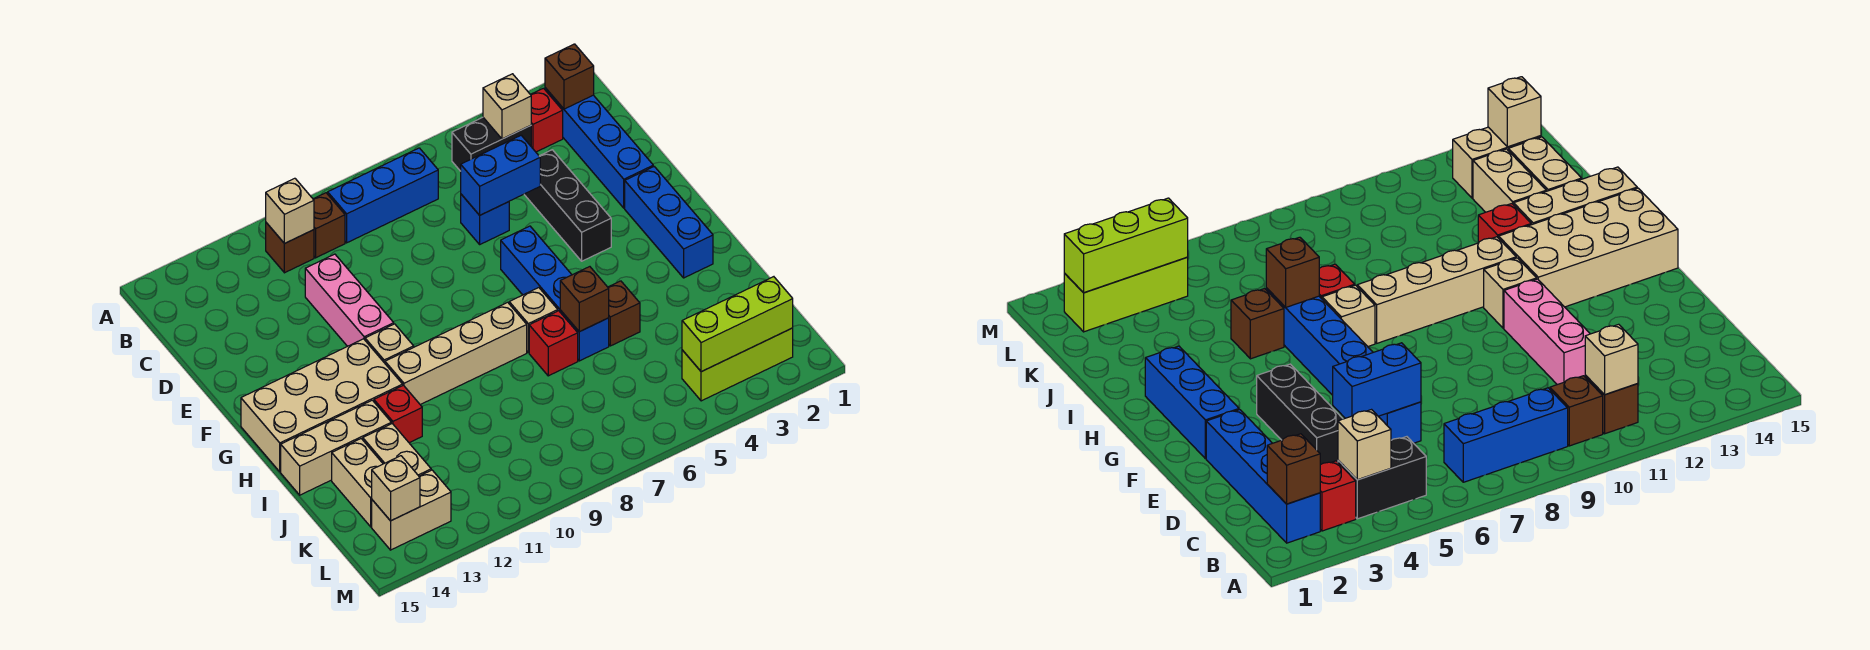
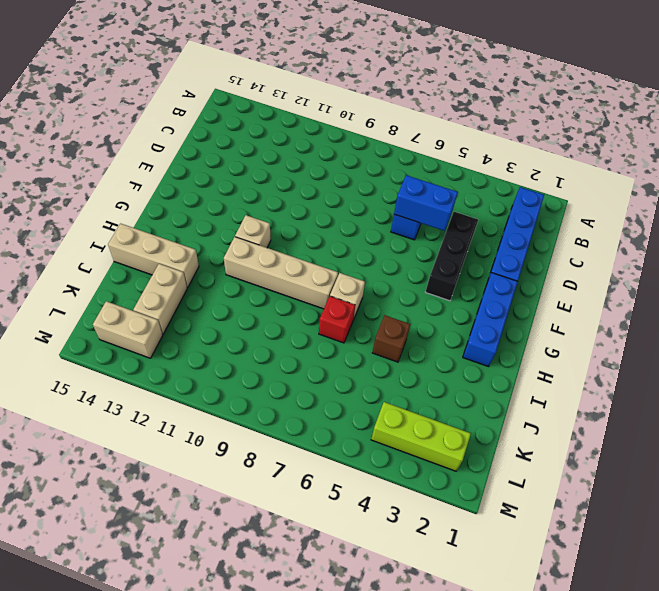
none -> red 1x1 brick [530,88,563,152]
none -> black 1x2 brick [452,117,531,171]
none -> blue 1x3 brick [328,148,438,243]
none -> brown 1x1 brick [313,193,345,258]

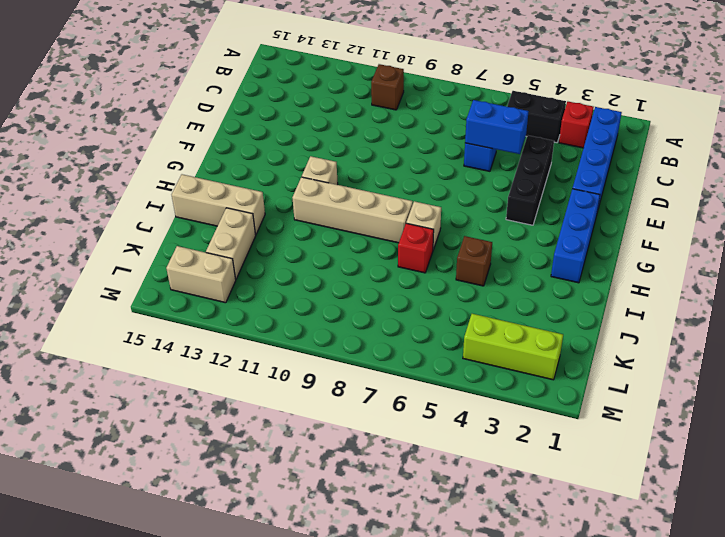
none -> blue 1x3 brick [328,148,438,243]
none -> brown 1x1 brick [266,223,314,273]
none -> pink 1x3 brick [305,254,394,346]
none -> blue 1x4 brick [501,226,609,361]

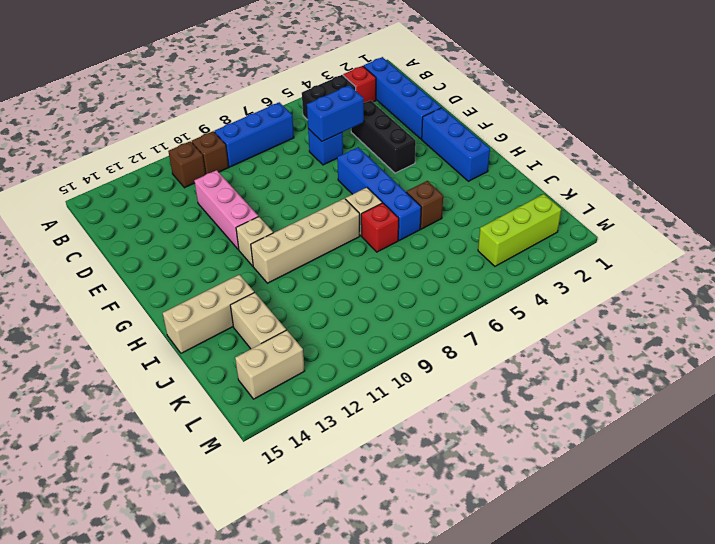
none -> tan 2x4 brick [241,339,403,472]
none -> red 1x1 brick [374,385,422,443]
none -> tan 1x2 brick [332,439,383,527]
none -> brown 1x1 brick [545,44,594,109]

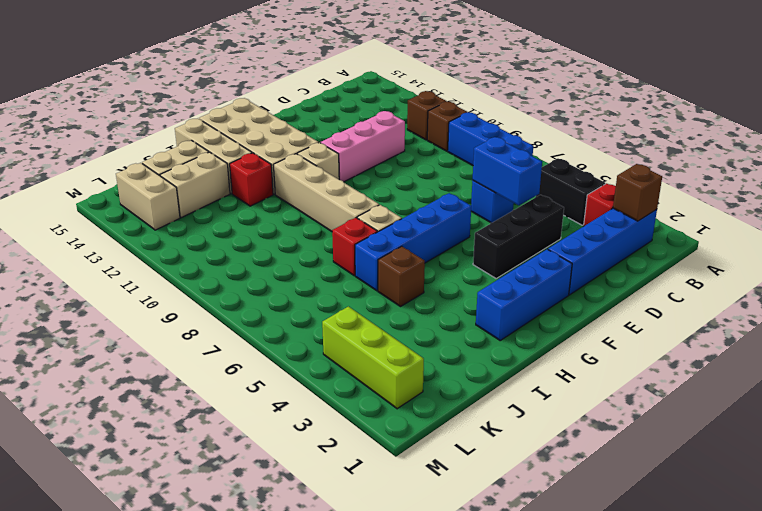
none -> tan 1x1 brick [483,74,531,139]
none -> tan 1x1 brick [266,178,314,244]
none -> brown 1x1 brick [560,267,609,332]
none -> lime 1x3 brick [682,277,793,372]

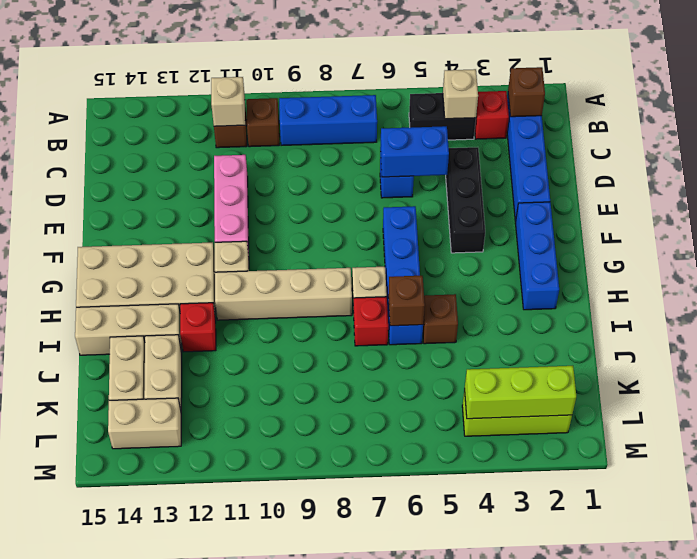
none -> tan 1x1 brick [372,456,420,521]

